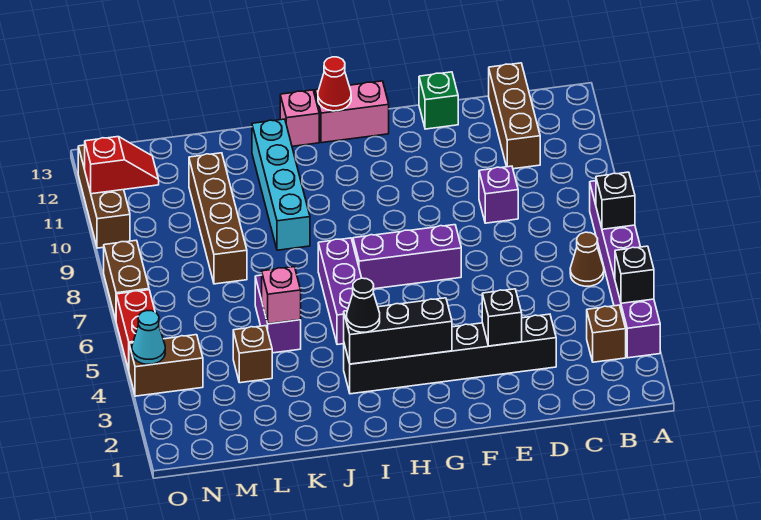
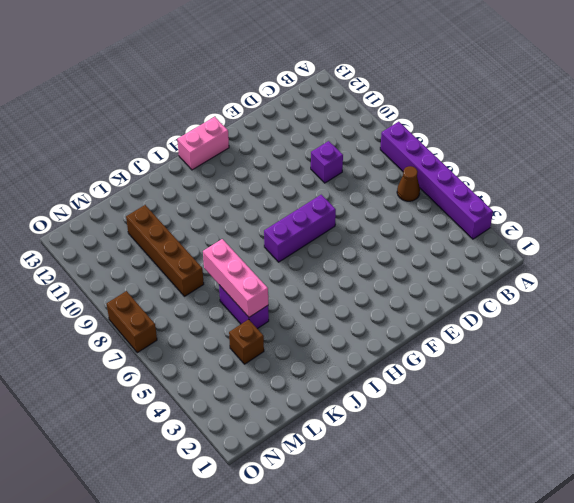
pink 1x3 brick [203,239,268,317] -> pink 1x1 brick [262,267,301,324]
none -> brown 1x1 brick [587,305,626,362]
none -> brown 1x3 brick [489,63,540,169]
none -> black 1x6 brick [344,314,556,394]

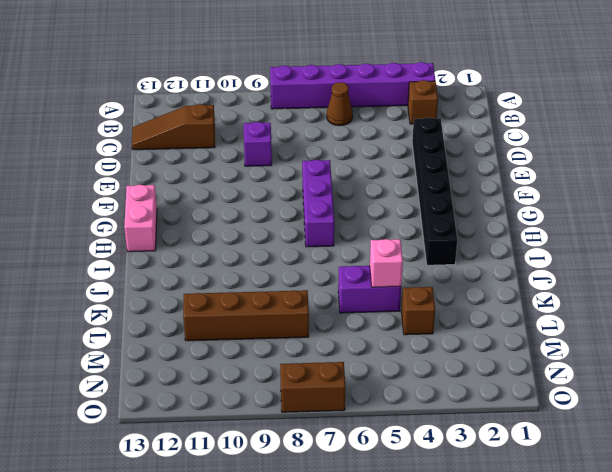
brown 1x3 slope [132,104,215,150] -> brown 1x3 brick [489,63,540,169]
none -> green 1x1 brick [419,72,458,129]
none -> purple 1x3 brick [318,238,361,345]
none -> pink 1x1 brick [280,90,319,146]

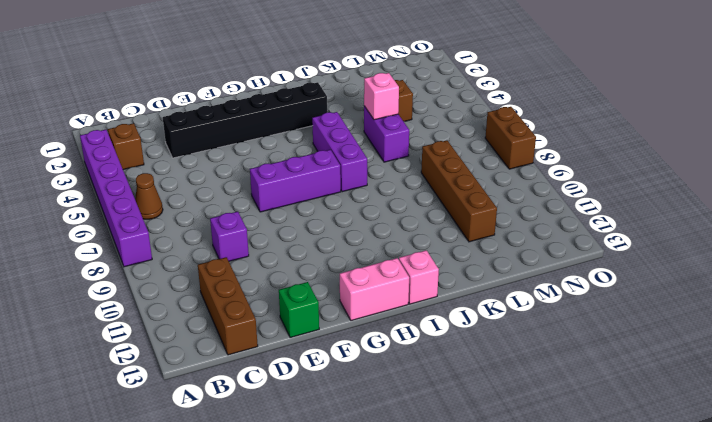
none -> cyan 1x4 brick [252,119,310,250]
none -> brown 1x2 brick [129,335,203,396]
none -> red 1x2 brick [116,290,155,370]

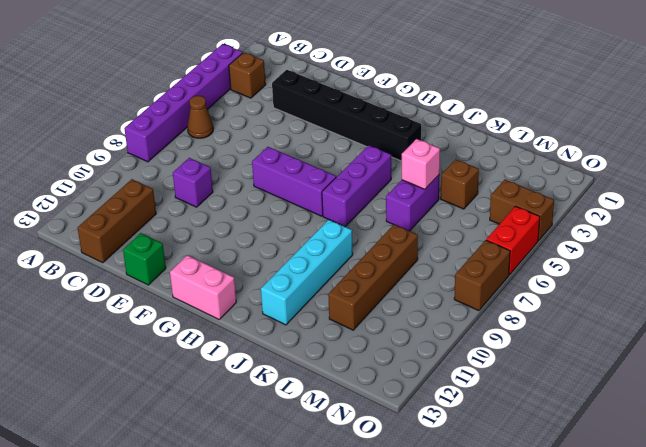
none -> pink 1x1 brick [280,90,319,146]
none -> brown 1x3 brick [78,145,130,248]
none -> black 1x1 brick [615,246,654,303]

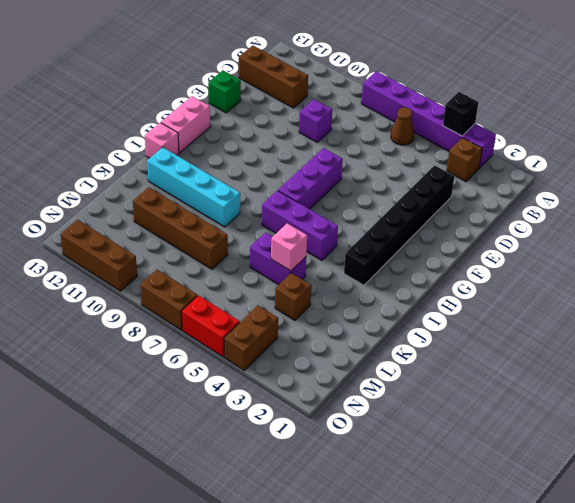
none -> black 1x1 brick [596,172,635,229]
none -> black 1x1 brick [482,289,522,346]
none -> black 1x3 brick [344,298,452,364]

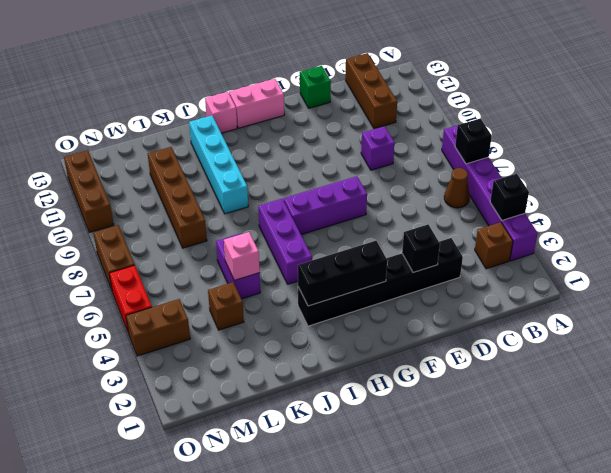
none -> red 1x1 cone [318,57,351,111]
none -> red 1x2 slope [85,137,159,194]
none -> cyan 1x1 cone [132,311,165,364]

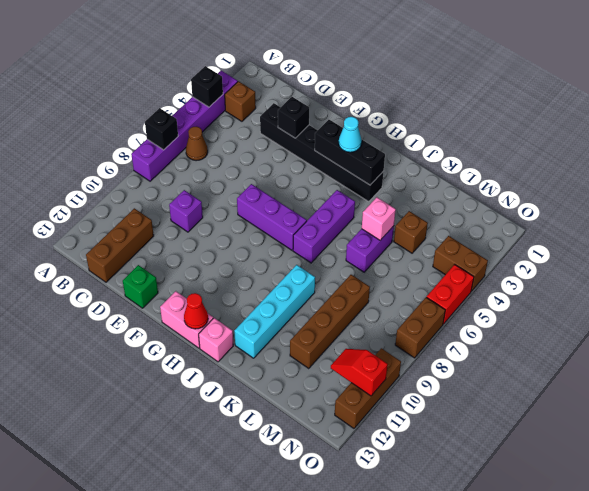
cyan 1x1 cone [339,117,362,152] -> cyan 1x1 cone moved to [132,311,165,364]
none -> black 1x1 cone [347,278,380,332]

